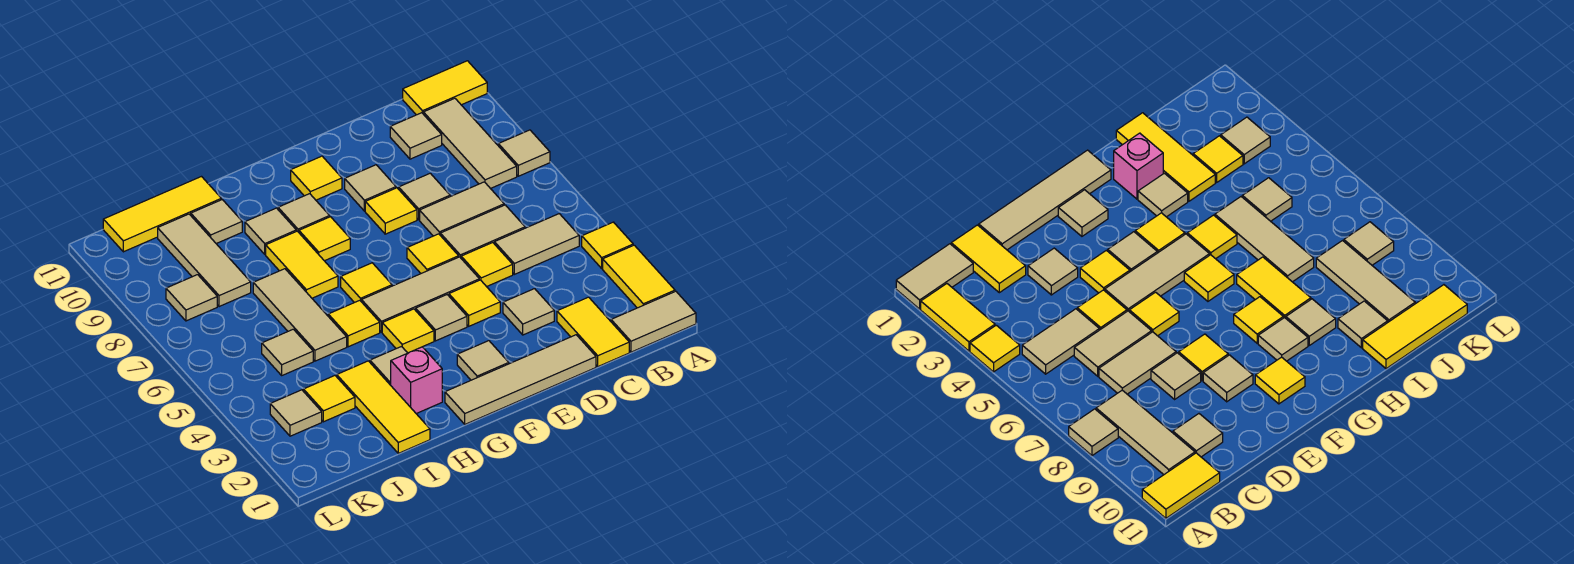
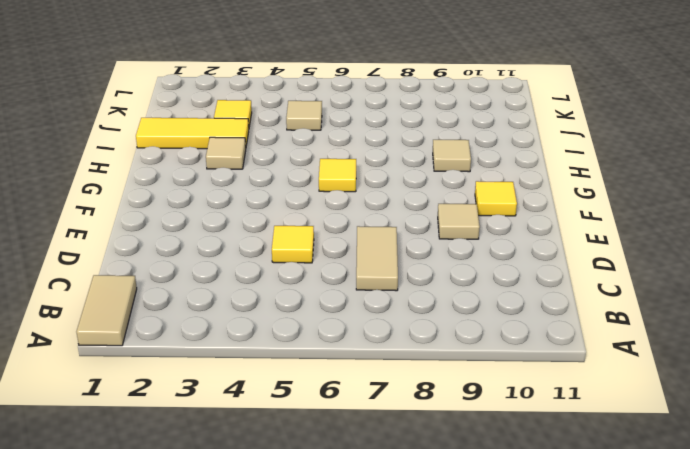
none -> yellow 1x2 tile [603,245,675,308]
none -> yellow 1x1 tile [582,222,633,268]
none -> tan 1x1 tile [498,130,550,176]
none -> yellow 1x2 tile [403,61,487,115]

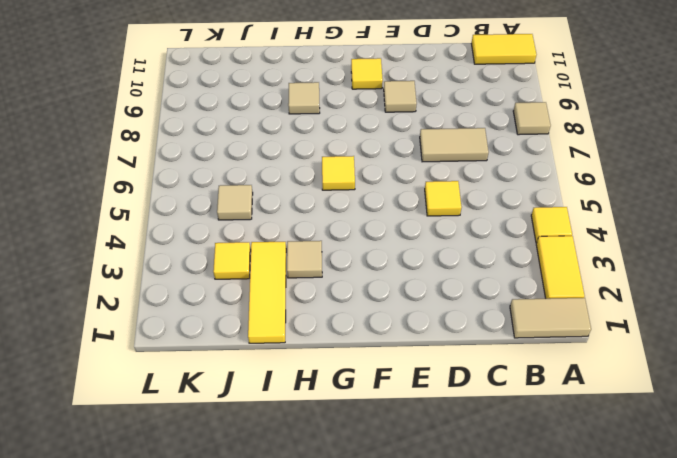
none -> tan 1x2 tile [494,214,579,274]
none -> tan 1x3 tile [423,98,517,189]
none -> yellow 1x2 tile [557,297,629,366]
none -> tan 1x2 tile [440,205,525,258]

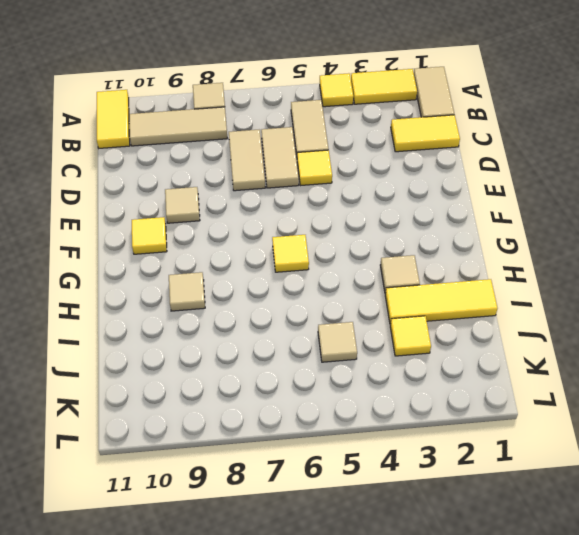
none -> tan 1x1 tile [390,113,442,159]
none -> tan 1x4 tile [445,335,596,424]
none -> tan 1x1 tile [503,289,554,335]
none -> tan 1x1 tile [399,173,450,220]

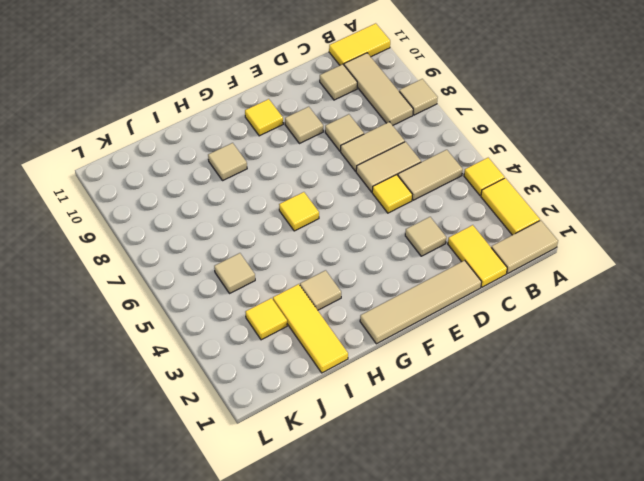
none -> yellow 1x1 tile [449,280,500,326]
none -> tan 1x3 tile [362,257,479,332]
none -> yellow 1x1 tile [407,234,459,273]
none -> yellow 1x1 tile [365,188,417,234]

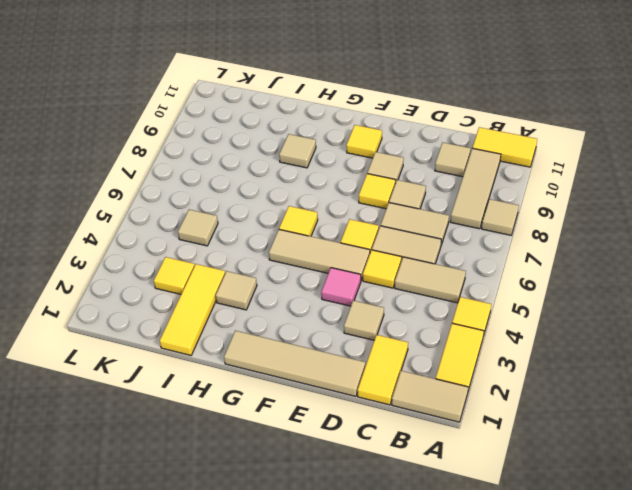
pink 1x1 tile [321,268,361,306] -> yellow 1x1 tile [449,280,500,326]
none -> tan 1x1 tile [457,341,509,380]
none -> tan 1x1 tile [416,295,467,341]
none -> yellow 1x1 tile [382,309,434,353]
none -> yellow 1x1 tile [299,217,350,261]

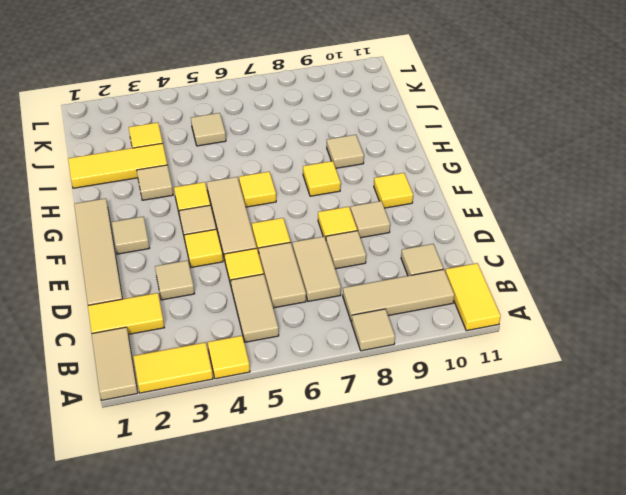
none -> tan 1x1 tile [278,194,330,232]
none -> pink 1x1 brick [391,347,442,414]
none -> yellow 1x1 tile [328,300,380,347]
none -> yellow 1x2 tile [266,231,338,298]

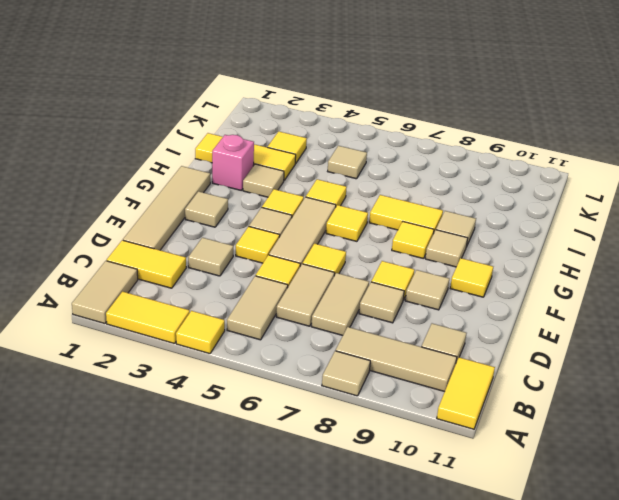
none -> tan 1x3 tile [253,269,347,361]
none -> tan 1x1 tile [191,200,242,244]
none -> yellow 1x3 tile [103,177,221,252]
none -> tan 1x3 tile [158,214,251,307]

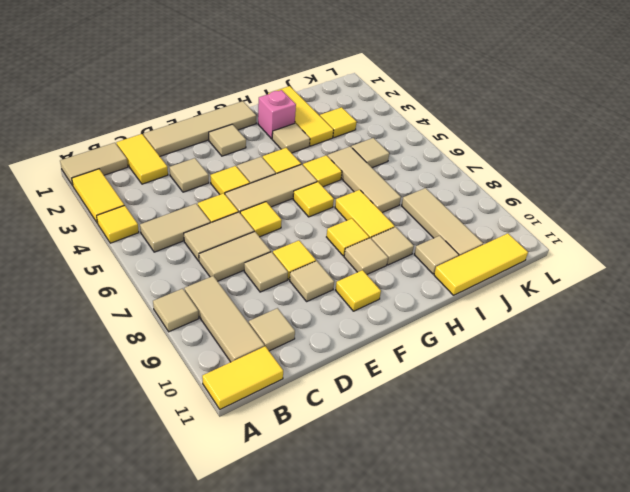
none -> tan 1x1 tile [270,390,322,436]
none -> tan 1x1 tile [166,275,217,321]

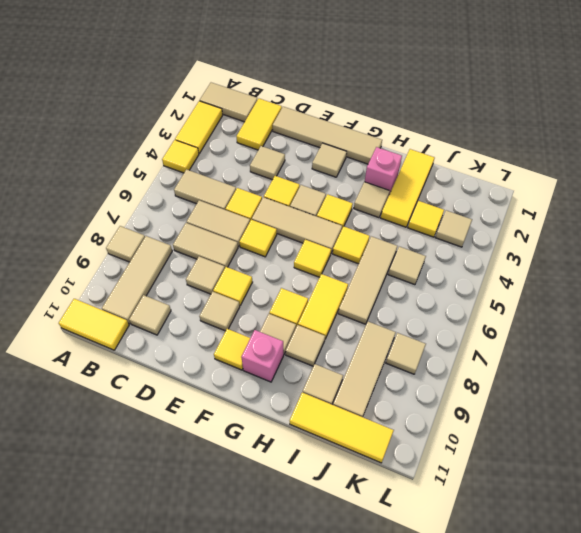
pink 1x1 brick [241,330,284,382] -> none

